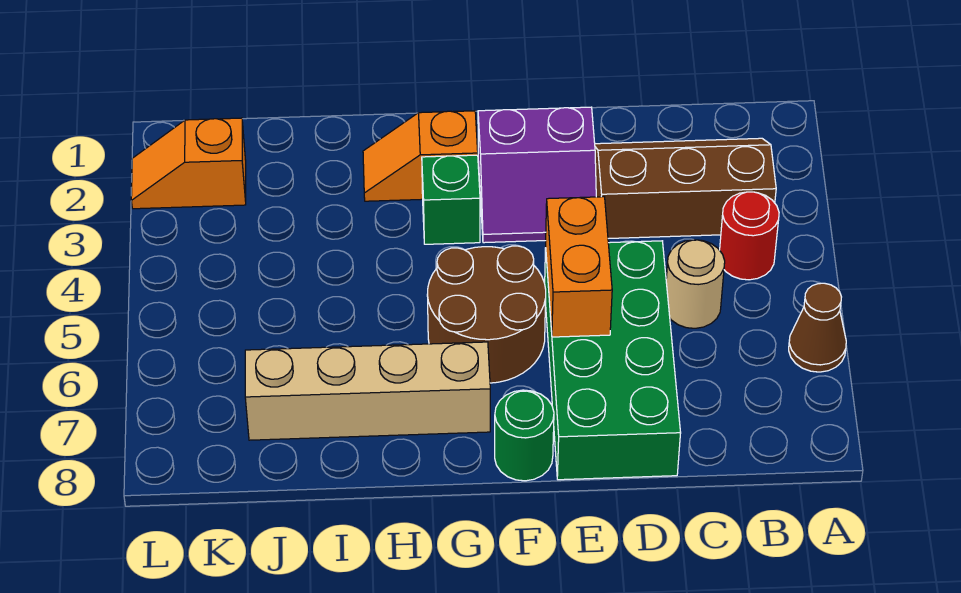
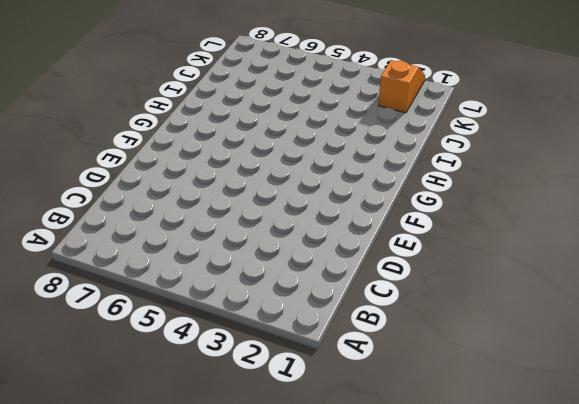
none -> brown 1x1 cone [789,283,846,372]
none -> brown 2x3 slope [595,138,776,239]
none -> red 1x1 round brick [720,192,779,280]

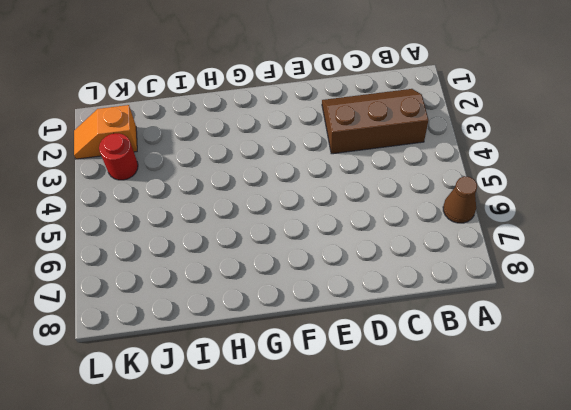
red 1x1 round brick [99,133,138,180] -> red 1x1 round brick moved to [720,192,779,280]
none -> tan 1x1 round brick [666,240,725,328]
none -> green 2x4 brick [545,241,681,480]
none -> purple 2x2 slope [478,107,596,243]

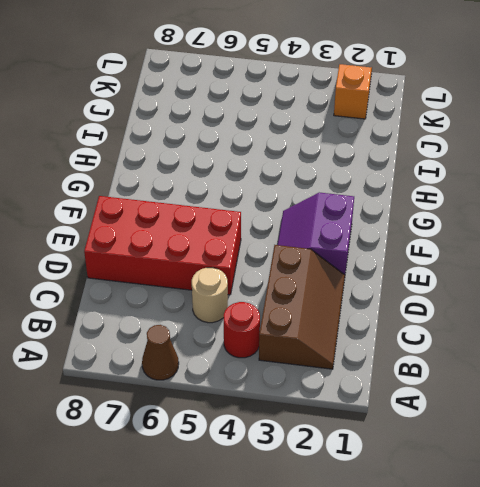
red 2x4 brick [84,196,241,295] -> green 2x4 brick [545,241,681,480]
none -> brown 2x2 round brick [427,246,546,383]
none -> green 1x1 round brick [495,390,554,481]
none -> orange 1x2 slope [363,111,478,201]

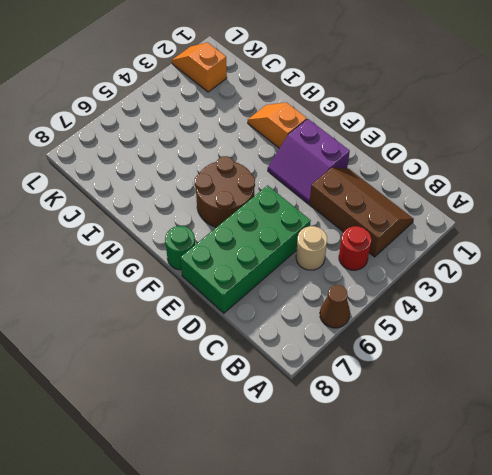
none -> green 1x1 brick [422,155,480,244]
none -> tan 1x4 brick [245,342,490,440]
none -> orange 1x2 brick [546,197,612,337]

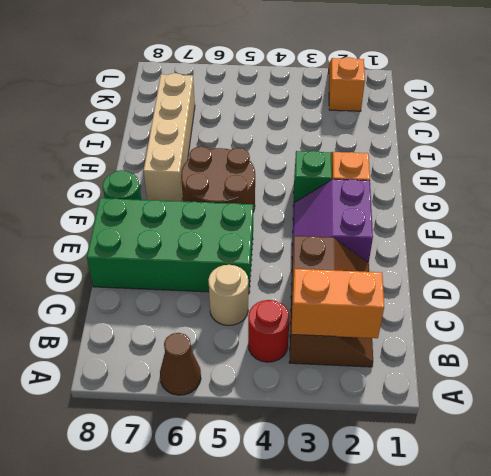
orange 1x2 brick [291,269,384,338] -> orange 1x2 brick moved to [546,197,612,337]

